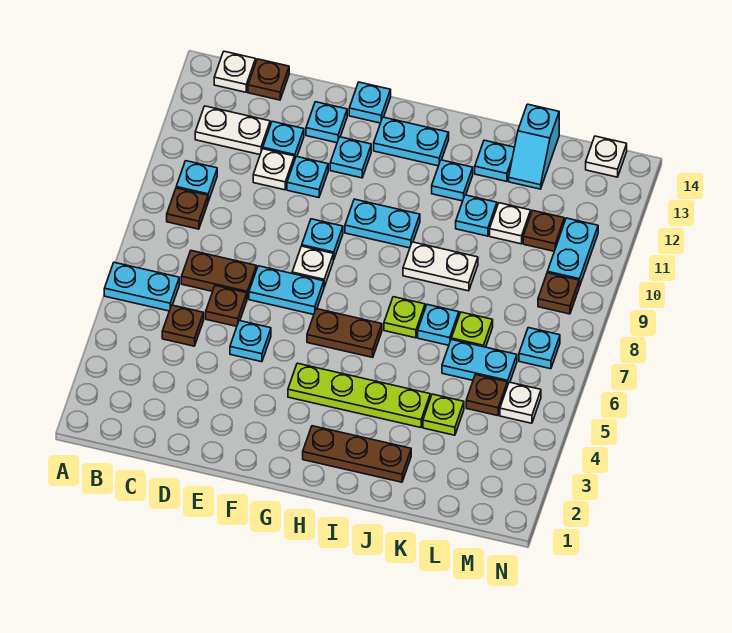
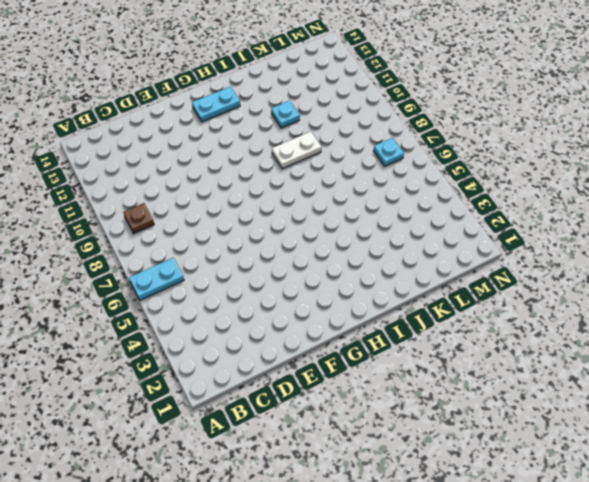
none -> cyan 1x1 plate [176,161,217,201]
none -> white 1x2 plate [195,106,270,155]
none -> white 1x1 plate [214,51,256,92]
none -> brown 1x1 plate [162,305,204,346]

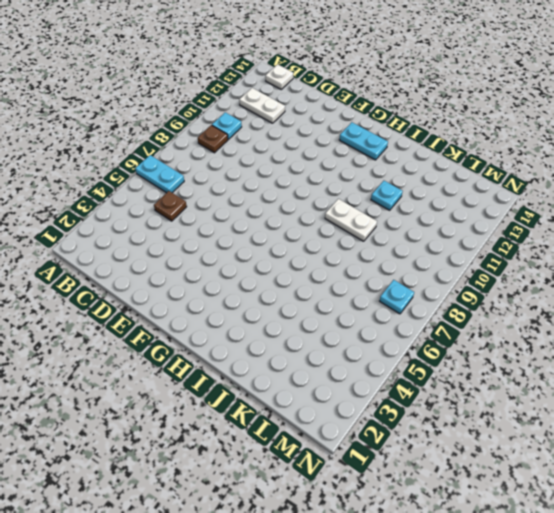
none -> brown 1x2 plate [181,251,256,299]
none -> brown 1x1 plate [248,59,289,100]
none -> brown 1x1 plate [206,286,247,326]
none -> white 1x1 plate [253,149,294,190]

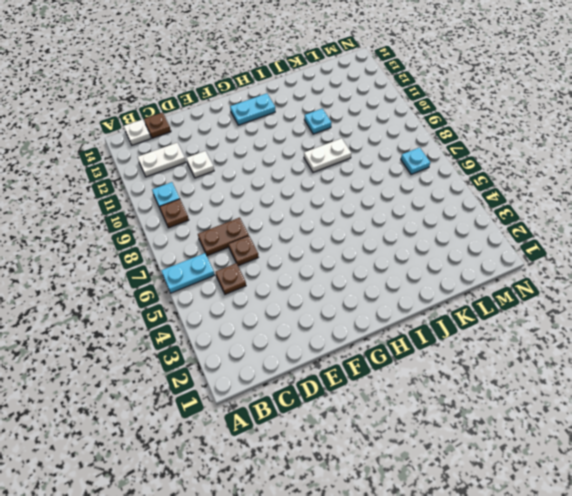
none -> cyan 1x1 plate [263,121,304,161]
none -> cyan 1x1 plate [230,321,271,362]
none -> cyan 1x2 plate [249,266,324,315]
none -> cyan 1x1 plate [287,156,328,198]

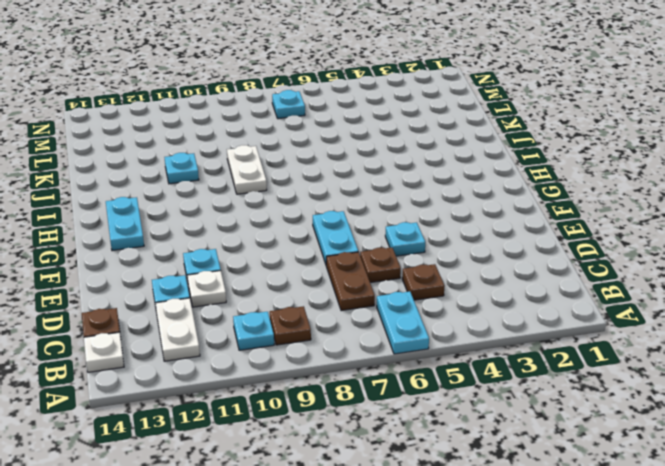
none -> cyan 1x1 plate [306,102,347,143]
none -> white 1x1 plate [292,246,333,287]
none -> cyan 1x1 plate [302,219,343,260]
none -> cyan 1x1 plate [330,137,371,178]

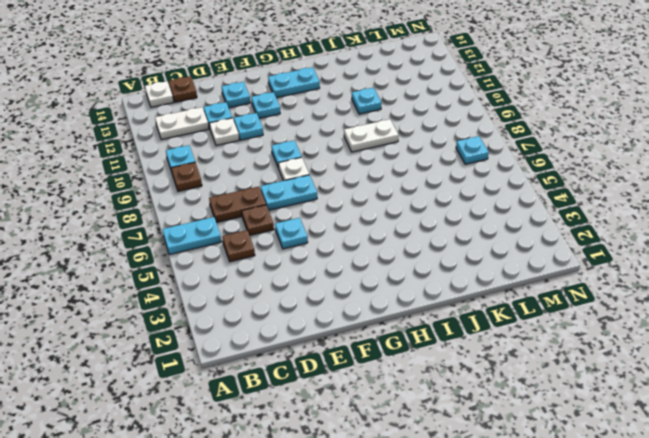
none -> cyan 1x1 plate [349,82,391,123]
none -> lime 1x4 plate [288,363,430,428]
none -> brown 1x2 plate [307,309,382,357]
none -> cyan 1x2 plate [345,199,420,248]

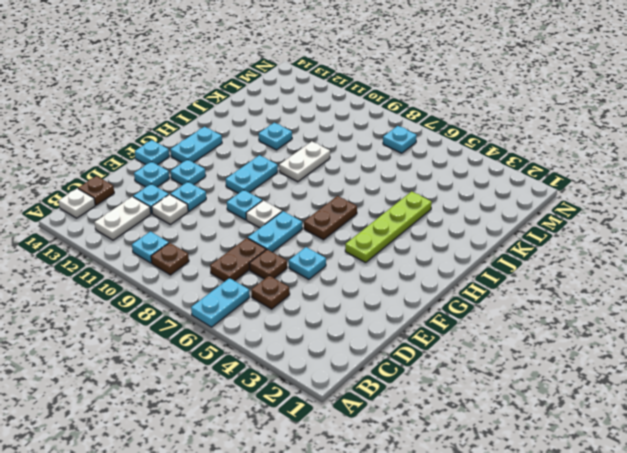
none -> brown 1x3 plate [303,426,411,482]
none -> lime 1x1 plate [384,297,425,338]
none -> cyan 1x1 plate [432,160,473,201]
none -> cyan 1x1 plate [418,304,459,345]

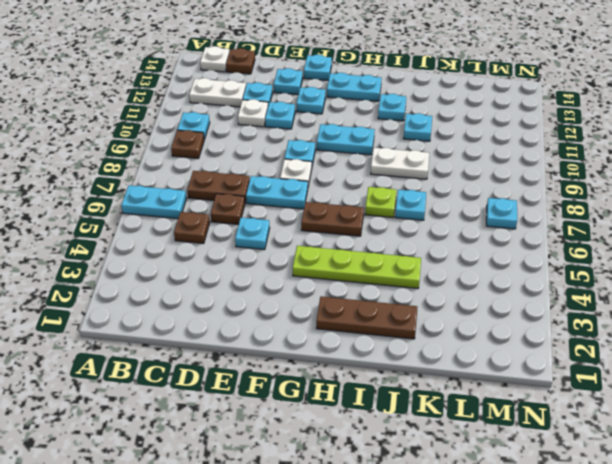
none -> cyan 1x1 plate [475,140,515,181]
none -> lime 1x1 plate [423,394,464,435]
none -> cyan 1x2 plate [442,339,517,386]
none -> lime 1x1 plate [451,312,493,347]

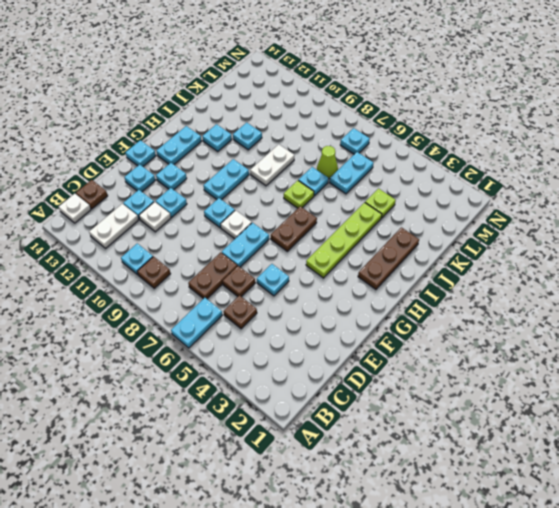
lime 1x1 cone [317,146,338,179] -> lime 1x1 plate [451,312,493,347]
none -> cyan 1x1 plate [475,140,515,181]
none -> white 1x1 plate [490,203,531,244]
none -> cyan 1x2 slope [509,104,559,189]
none -> brown 1x1 plate [466,375,507,416]

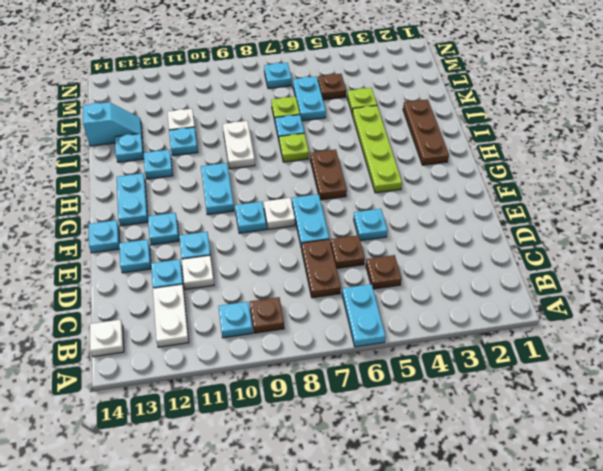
none -> brown 1x1 plate [248,59,289,100]
none -> brown 1x1 plate [523,210,564,251]
none -> white 1x1 plate [500,382,541,423]
none -> brown 1x1 plate [538,273,579,314]

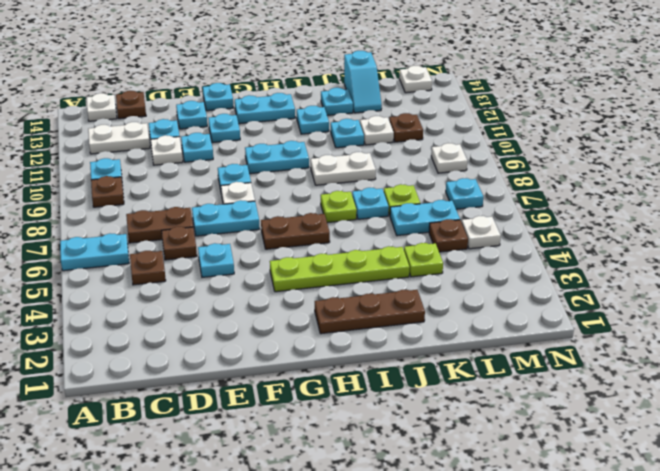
white 1x1 plate [431,143,467,173] -> brown 1x1 plate [538,273,579,314]
none -> cyan 1x2 plate [547,218,598,286]

